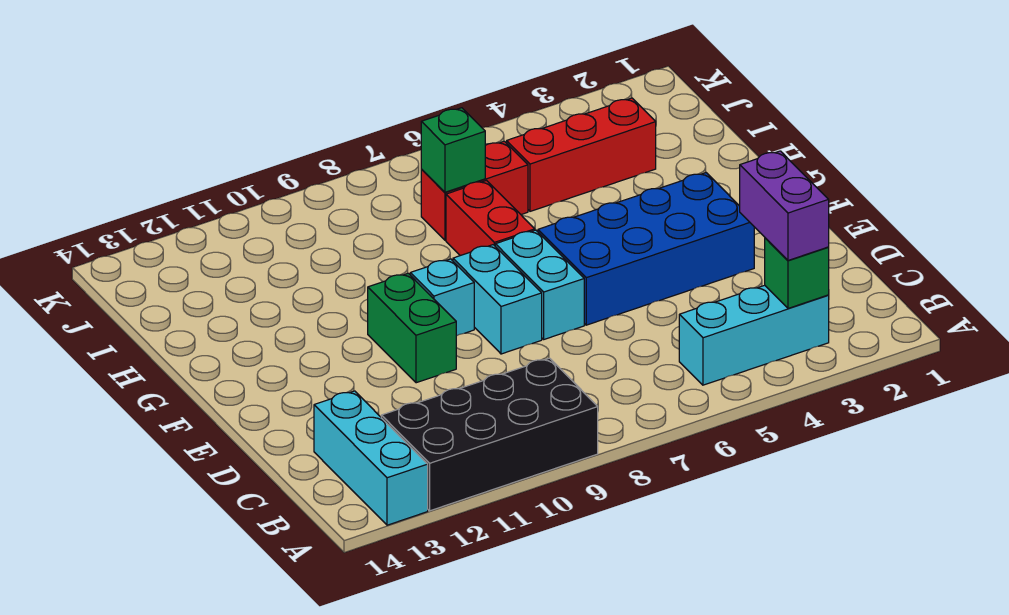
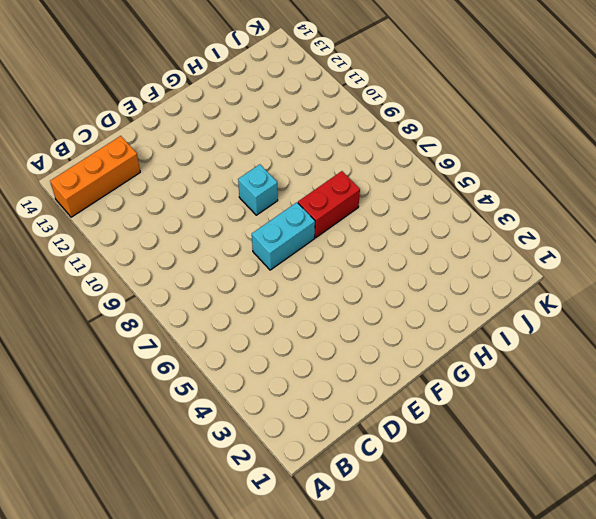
orange 1x3 brick [50,136,140,217] -> cyan 1x3 brick [314,391,428,525]
none -> black 2x4 brick [381,358,598,511]
none -> cyan 1x3 brick [679,285,829,385]
none -> blue 2x4 brick [538,173,754,325]

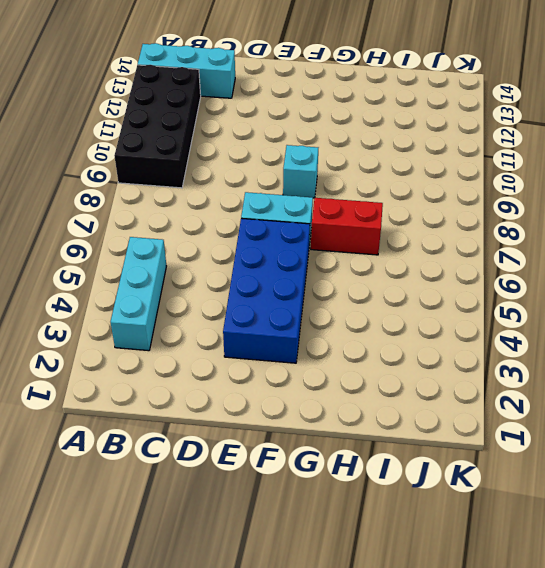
none -> cyan 1x2 brick [453,245,542,354]
none -> green 1x2 brick [368,273,456,383]
none -> red 1x3 brick [507,98,656,211]

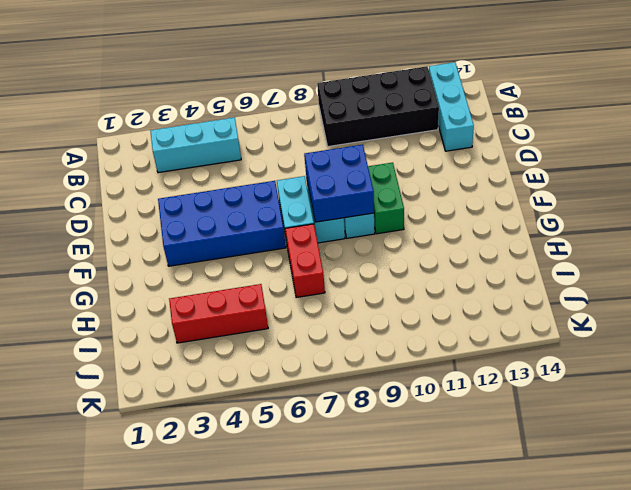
blue 2x2 brick [304,145,374,222] -> none
none -> red 1x2 brick [421,141,528,240]
none -> green 1x1 brick [765,238,829,308]
none -> green 1x1 brick [421,108,485,192]

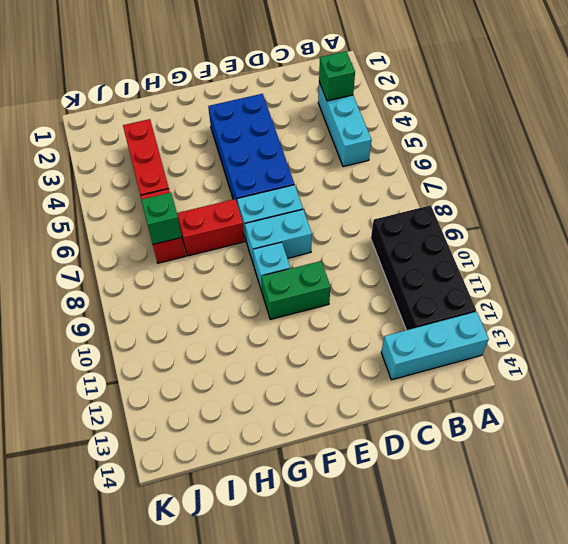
none -> purple 1x2 brick [740,151,829,260]

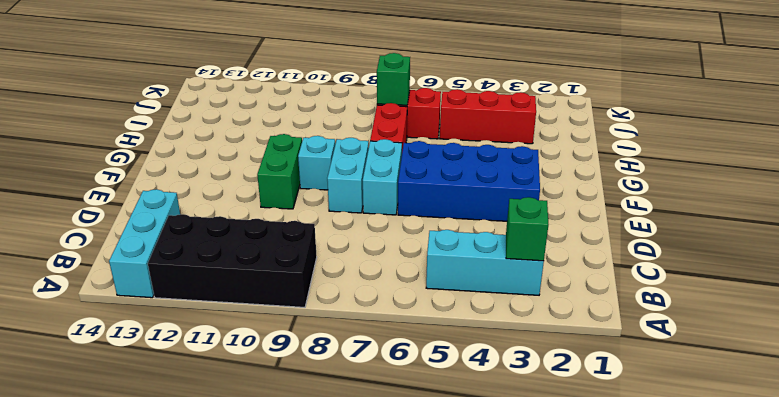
none -> purple 1x2 brick [740,151,829,260]

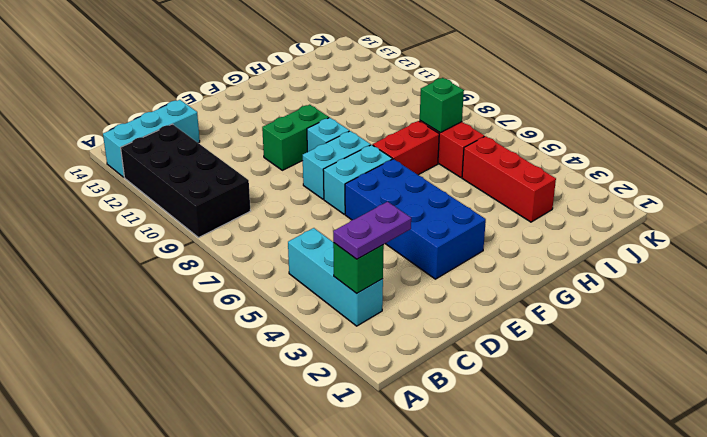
purple 1x2 plate [333,202,411,259] -> purple 1x2 brick [740,151,829,260]

